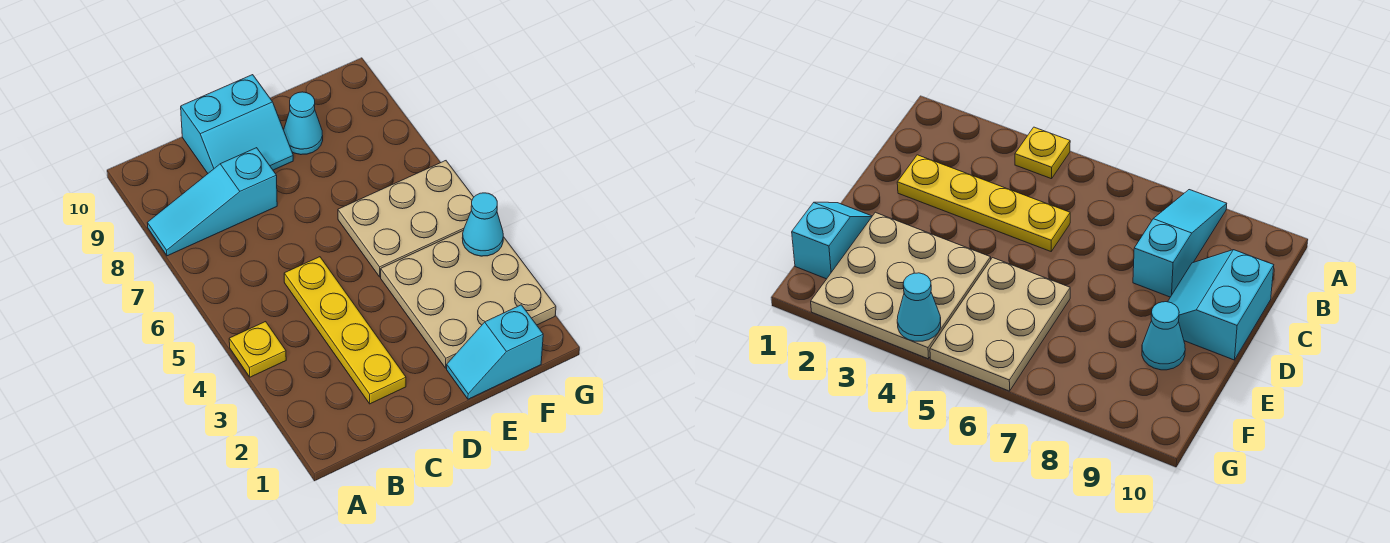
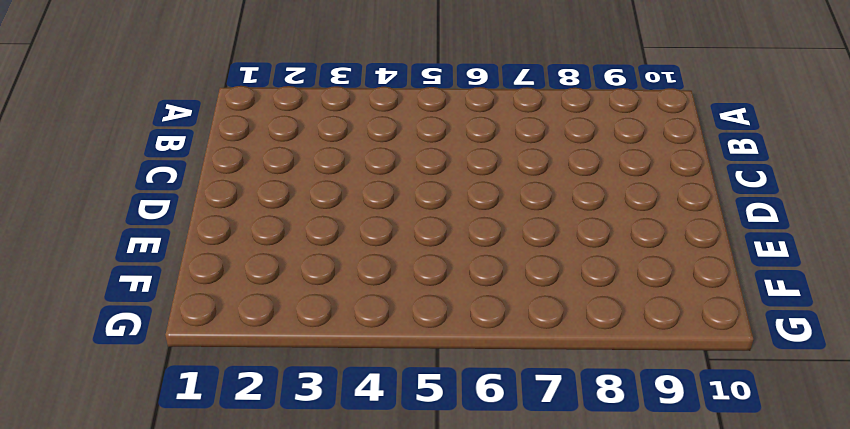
none -> yellow 1x1 plate [229,322,286,377]
none -> cyan 1x3 slope [148,148,277,256]

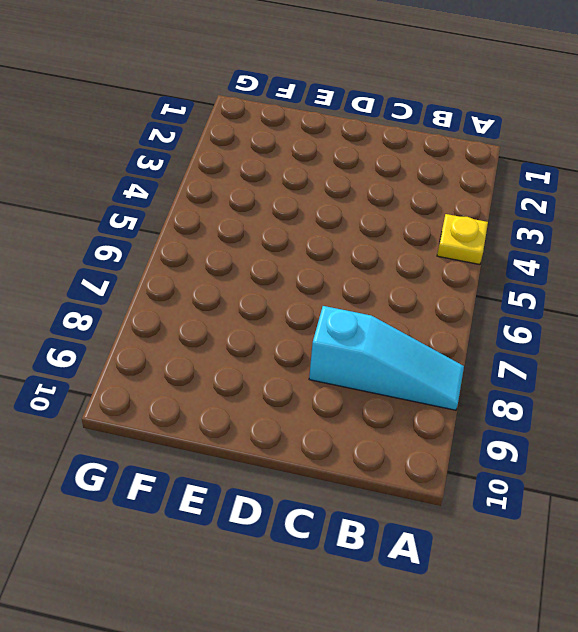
none -> yellow 1x4 plate [284,257,406,404]
none -> cyan 2x2 slope [181,75,293,173]

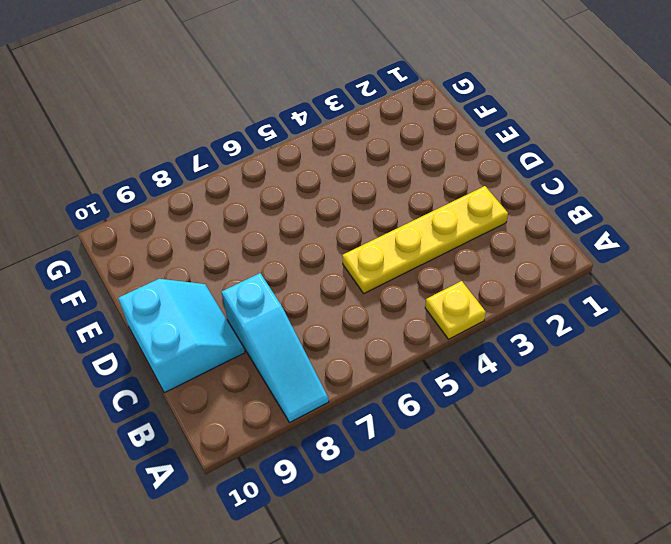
none -> cyan 1x2 slope [447,305,543,399]
none -> tan 3x3 plate [381,231,556,368]

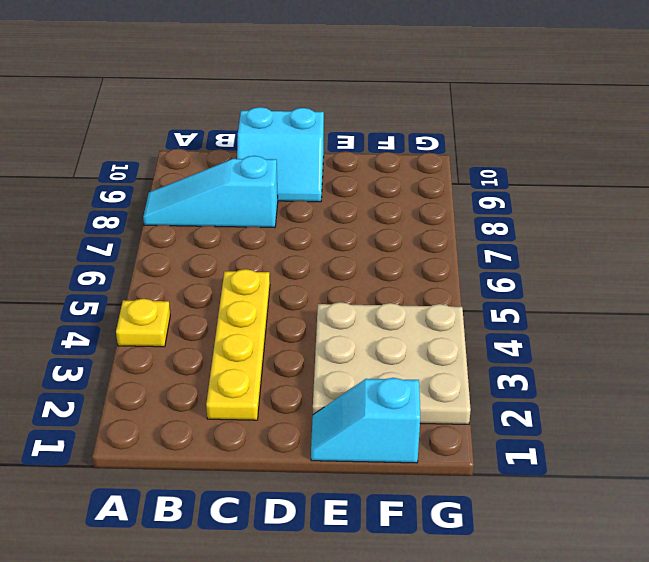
none -> tan 2x3 plate [338,161,474,277]
none -> cyan 1x1 cone [284,92,323,155]

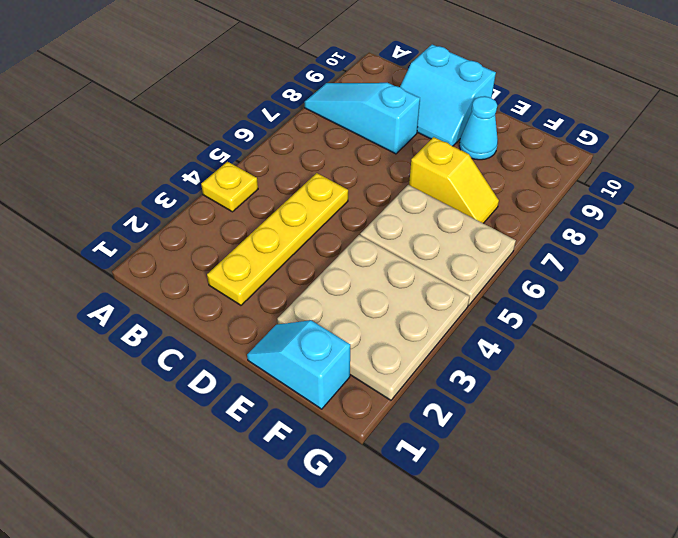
yellow 1x2 slope [409,137,499,223] -> none
none -> cyan 1x1 cone [462,193,503,256]

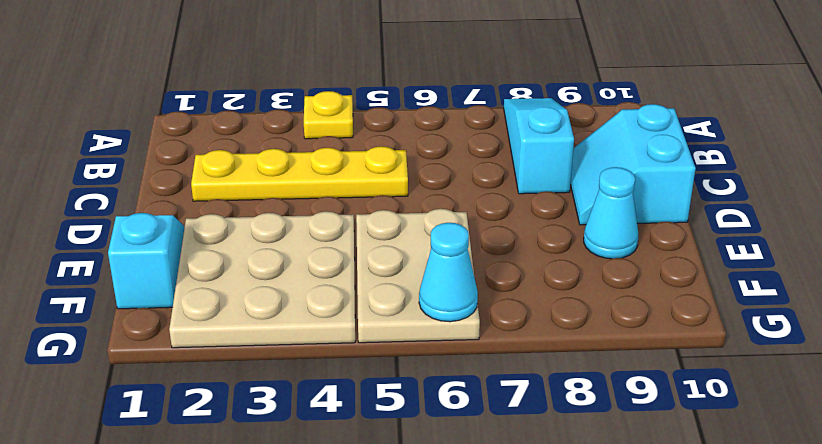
cyan 1x1 cone [419,223,478,322] -> cyan 1x1 cone moved to [462,193,503,256]

